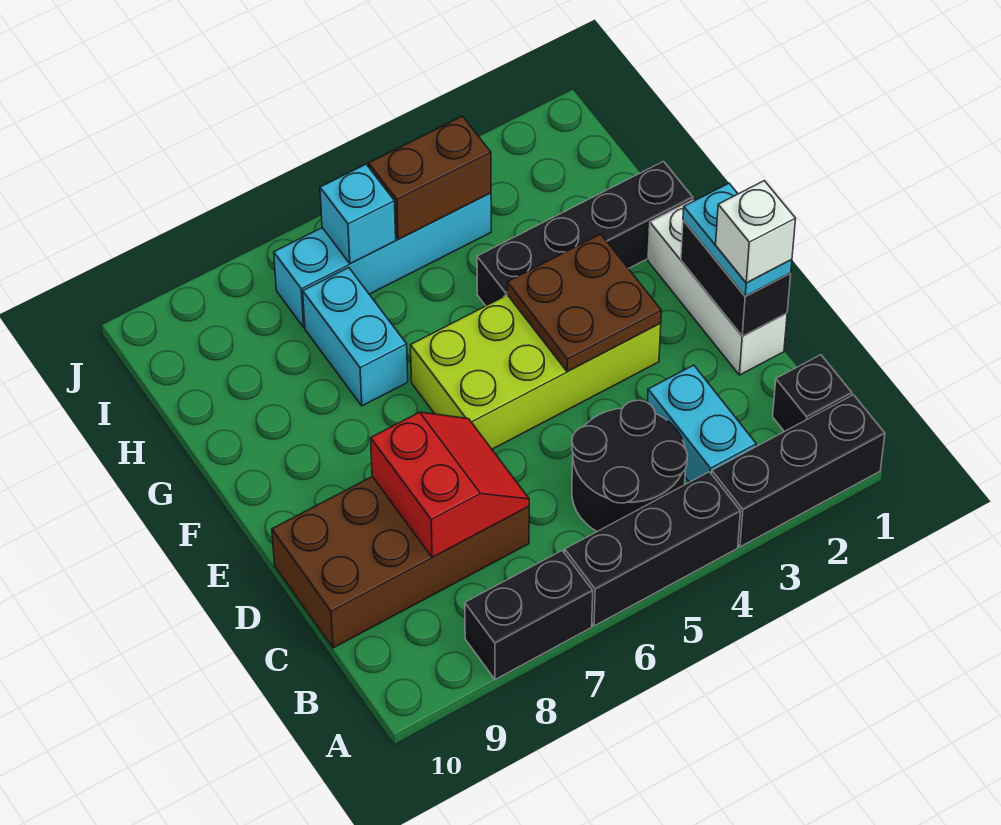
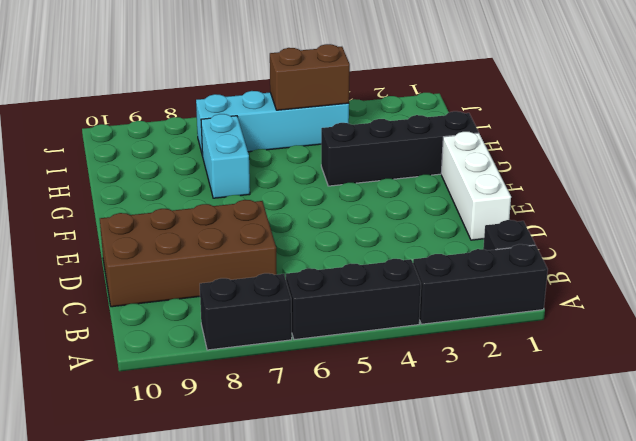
none -> cyan 1x2 brick [648,365,756,482]
none -> black 2x2 round brick [572,400,687,532]
none -> lime 2x4 brick [411,295,661,449]

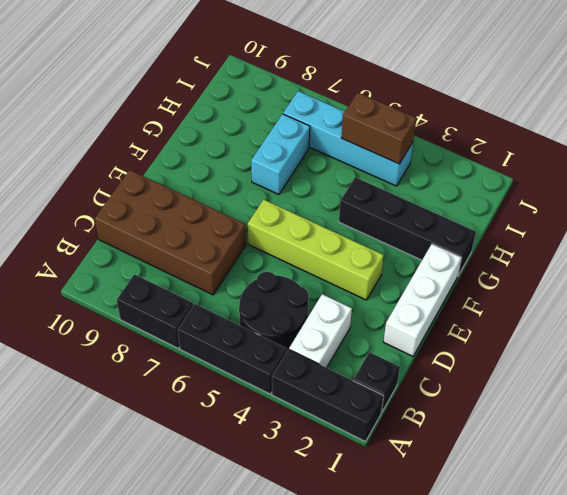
white 1x2 brick [289,294,352,368] -> cyan 1x2 brick [648,365,756,482]
lime 1x4 brick [248,200,384,300] -> lime 2x4 brick [411,295,661,449]
none -> red 2x2 slope [371,412,529,557]
none -> black 1x2 brick [681,220,791,336]
none -> brown 2x2 plate [507,234,661,372]

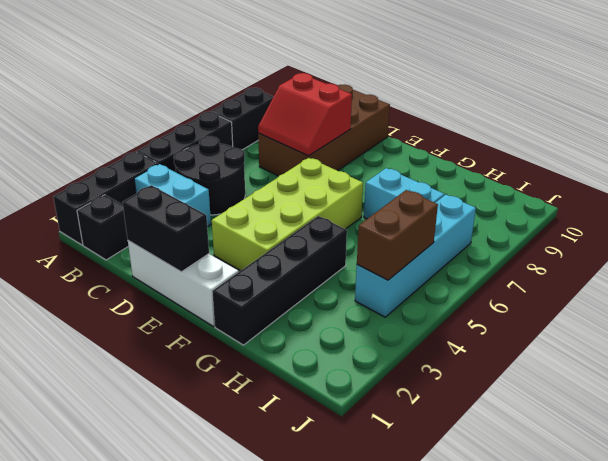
none -> brown 2x2 plate [507,234,661,372]
none -> cyan 1x1 brick [320,164,396,264]
none -> cyan 1x2 plate [683,183,792,296]

